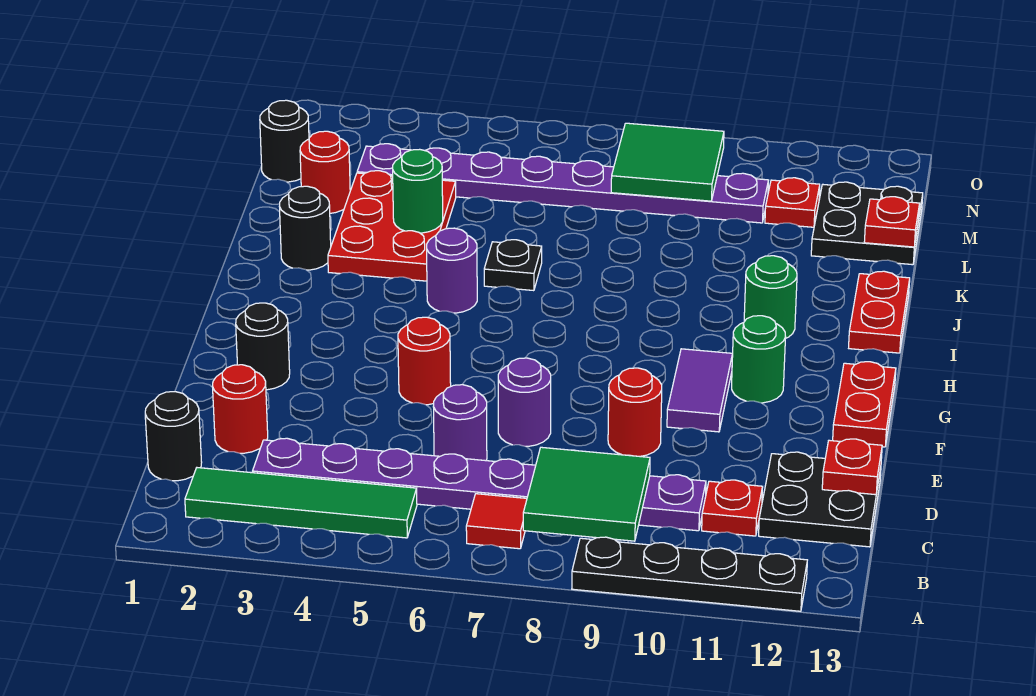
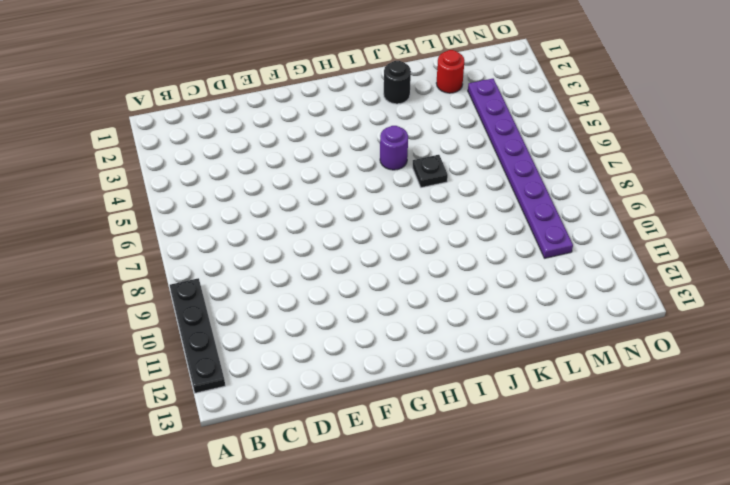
none -> green 1x4 tile [185,468,417,538]
none -> red 1x1 tile [466,494,527,549]
none -> black 1x1 round brick [145,392,202,481]
none -> purple 1x8 plate [252,438,706,531]

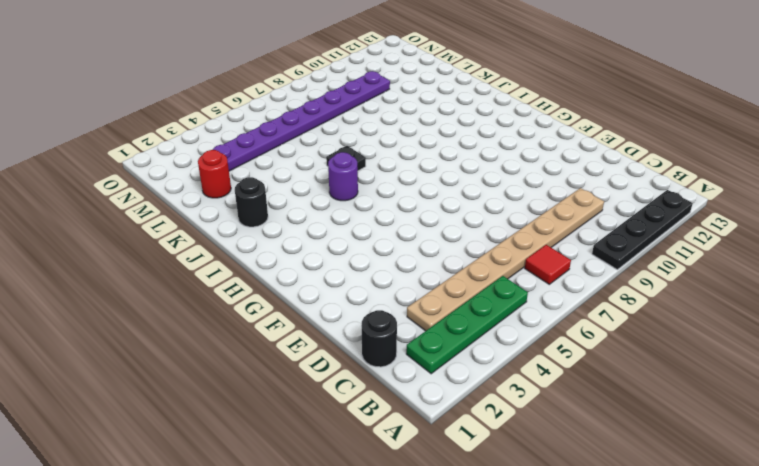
green 1x4 plate [406,276,528,374] -> green 1x4 tile [185,468,417,538]
tan 1x8 plate [407,188,604,331] -> purple 1x8 plate [252,438,706,531]
none -> red 1x1 plate [702,480,763,536]
none -> black 2x2 plate [759,452,881,547]
none -> red 1x1 round brick [213,365,268,453]
none -> purple 1x1 round brick [433,385,487,461]

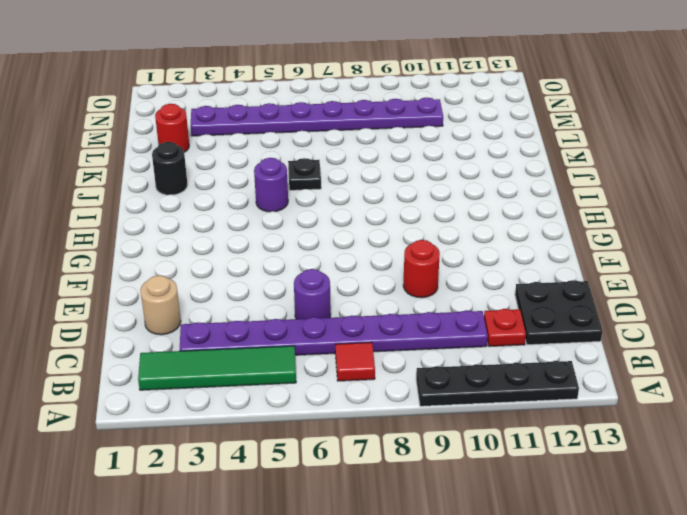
tan 1x1 round brick [140,275,181,335] -> red 1x1 round brick [213,365,268,453]
none -> black 1x1 round brick [145,392,202,481]
none -> purple 1x1 round brick [498,358,551,446]
none -> black 1x1 round brick [236,303,290,390]
none -> red 1x1 round brick [398,317,451,405]

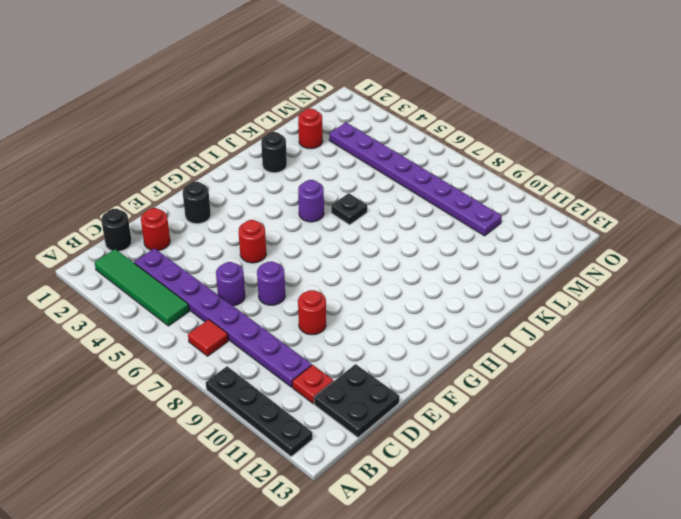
none -> purple 1x2 tile [667,349,733,432]
none -> red 1x2 plate [833,362,896,447]
none -> green 1x1 round brick [732,316,786,403]
none -> green 1x1 round brick [744,256,797,339]

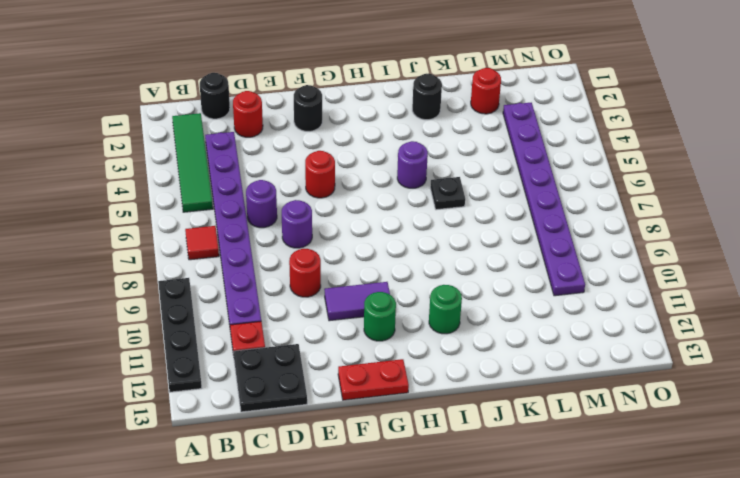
none -> red 1x2 plate [849,271,910,353]
none -> red 2x3 plate [328,171,456,281]
none -> black 2x2 plate [811,182,923,265]
none -> black 1x1 round brick [260,100,309,182]

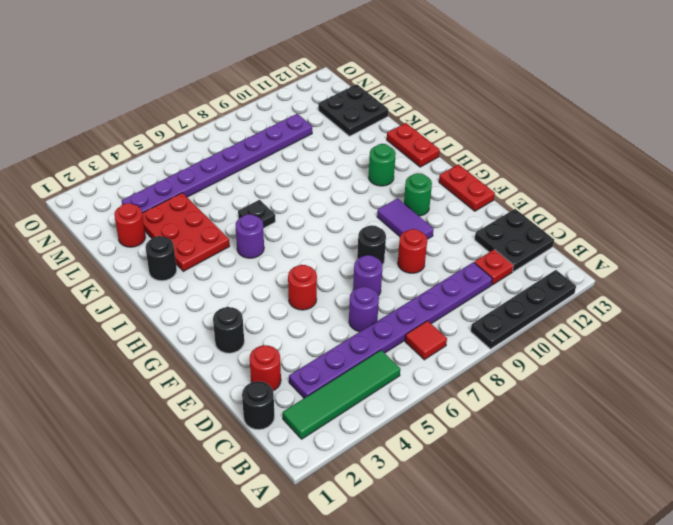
black 1x1 round brick [357,225,386,265] -> black 1x1 round brick moved to [260,100,309,182]
none -> red 1x1 plate [765,178,820,227]
none -> green 2x2 tile [523,447,650,541]
none -> red 1x1 plate [822,439,882,495]
none -> green 1x1 round brick [393,149,443,233]

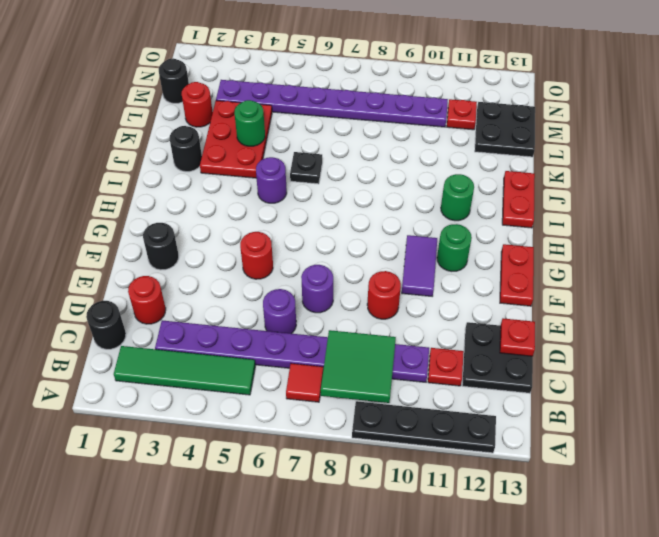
none -> red 1x1 plate [864,197,920,247]
none -> green 2x2 tile [611,123,724,201]

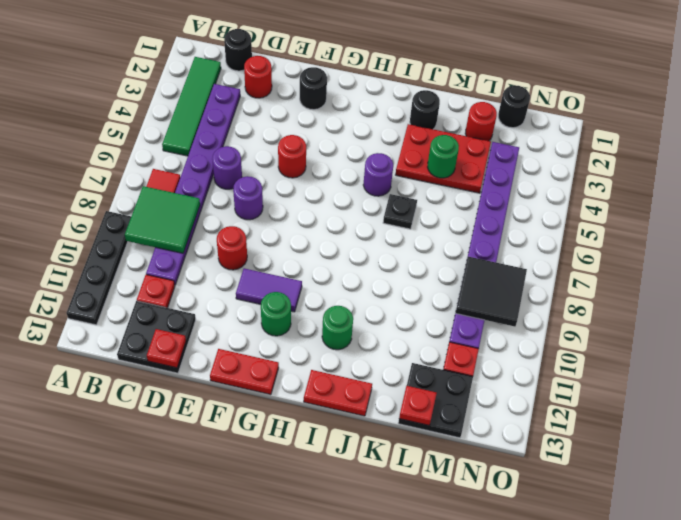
black 2x2 tile [455,257,527,327] -> green 2x2 tile [611,123,724,201]

